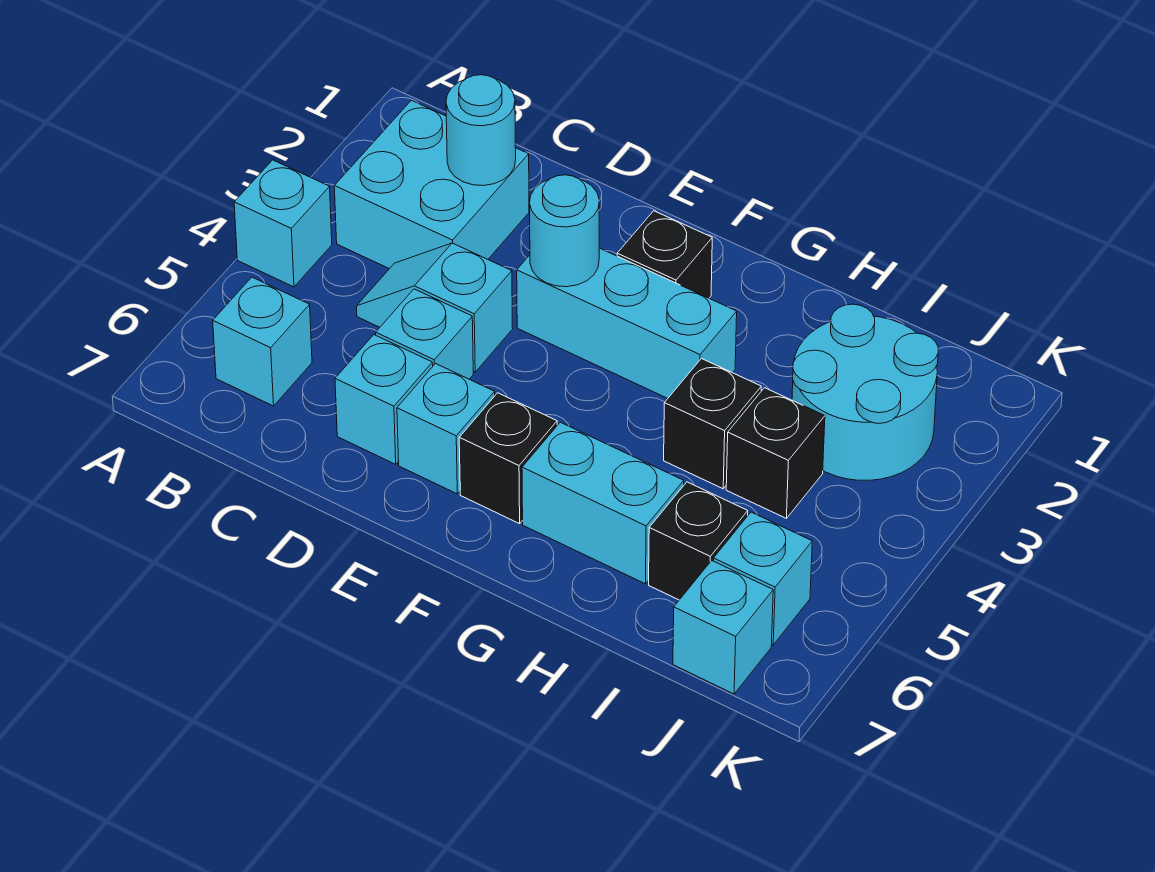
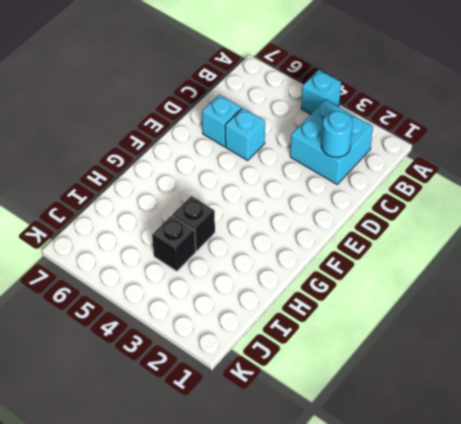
none -> cyan 1x1 brick [213,277,312,406]
none -> cyan 1x2 slope [357,243,513,372]
none -> cyan 1x3 brick [517,248,737,398]

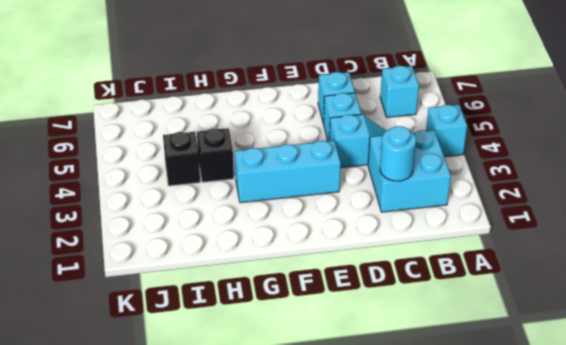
none -> cyan 1x1 brick [397,364,495,494]
none -> black 1x1 brick [617,211,712,298]
none -> black 1x1 brick [459,393,557,524]

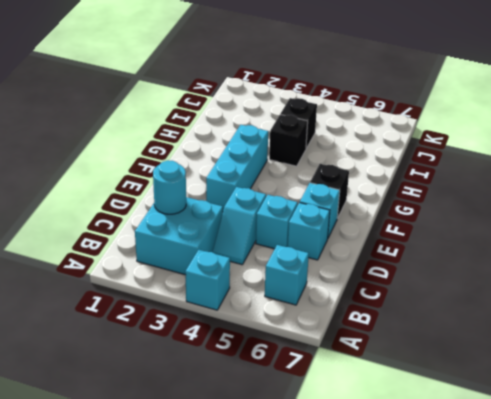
none -> black 1x1 brick [617,211,712,298]
none -> cyan 1x2 brick [522,422,684,584]
none -> cyan 2x2 round brick [792,304,938,480]

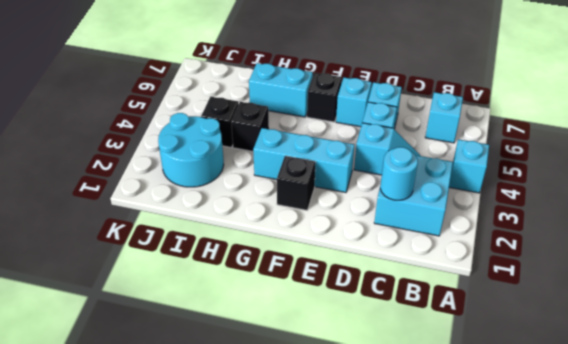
none -> black 1x1 brick [649,482,748,600]
none -> cyan 1x1 brick [713,512,812,645]
none -> cyan 1x1 brick [673,561,773,694]

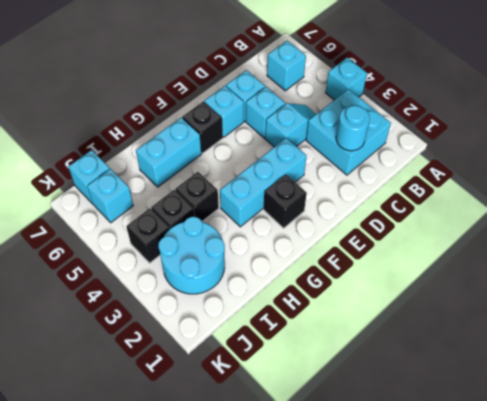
black 1x1 brick [126,208,170,263] -> black 1x1 brick moved to [649,482,748,600]
none -> cyan 1x1 round brick [530,175,599,287]

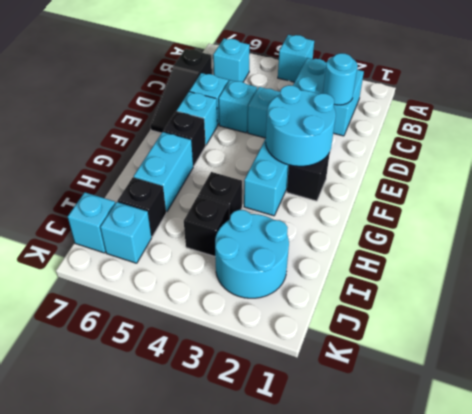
black 1x3 slope [150,49,212,133] -> none
cyan 2x2 round brick [266,85,336,166] -> cyan 1x1 round brick [530,175,599,287]

